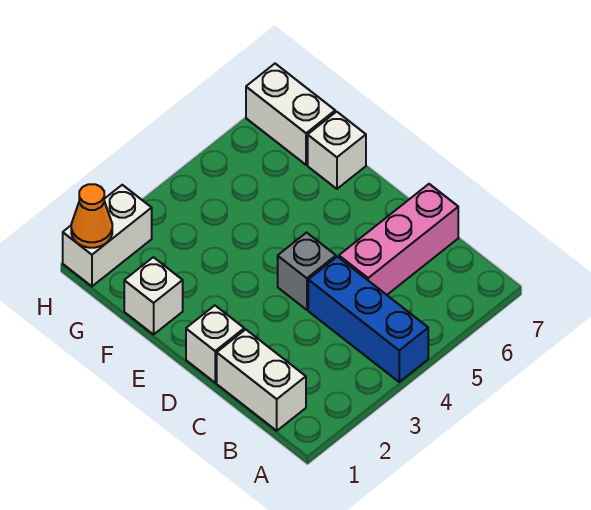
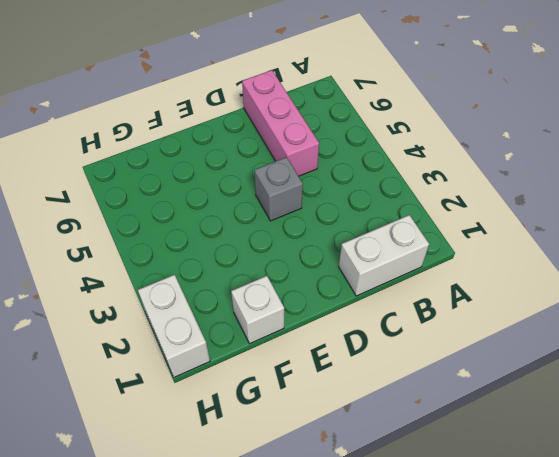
none -> blue 1x3 brick [308,257,428,382]
none -> white 1x1 brick [186,306,244,383]

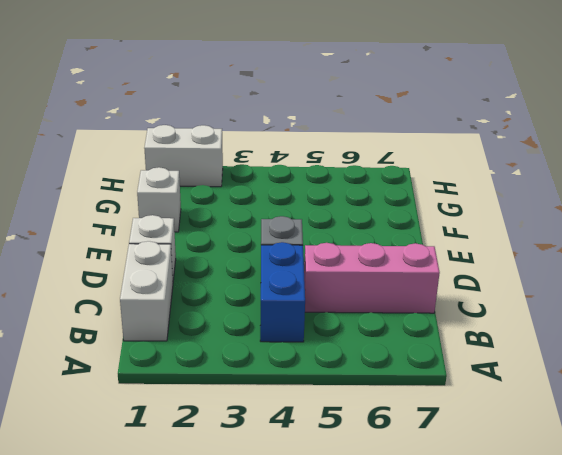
blue 1x2 brick [260,242,305,342] -> blue 1x3 brick [308,257,428,382]
none -> white 1x1 brick [308,112,366,189]
none -> white 1x2 brick [246,64,335,165]

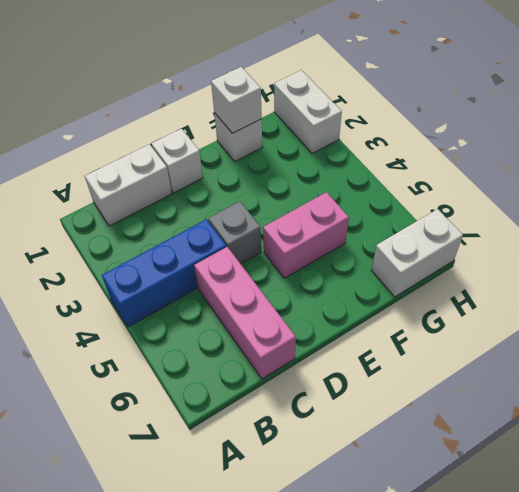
pink 1x2 brick [263,192,349,278] -> none
white 1x1 brick [211,67,262,133] -> white 1x1 brick moved to [308,112,366,189]
none -> orange 1x1 cone [71,184,112,248]

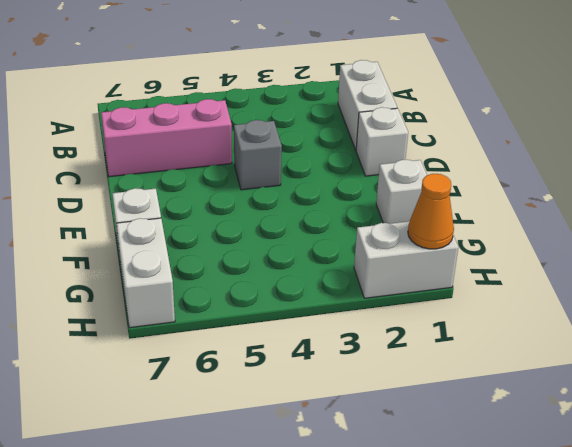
none -> blue 1x3 brick [308,257,428,382]

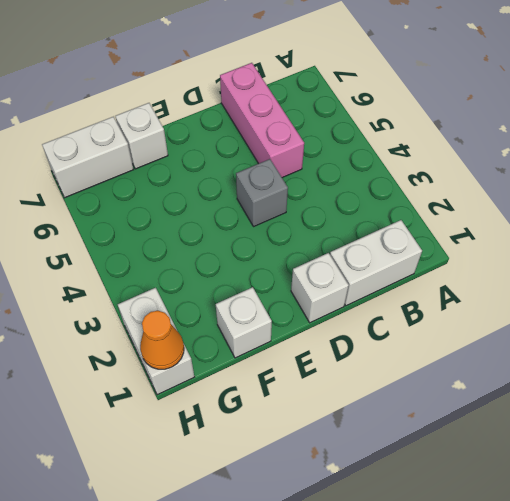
none -> blue 1x3 brick [308,257,428,382]

